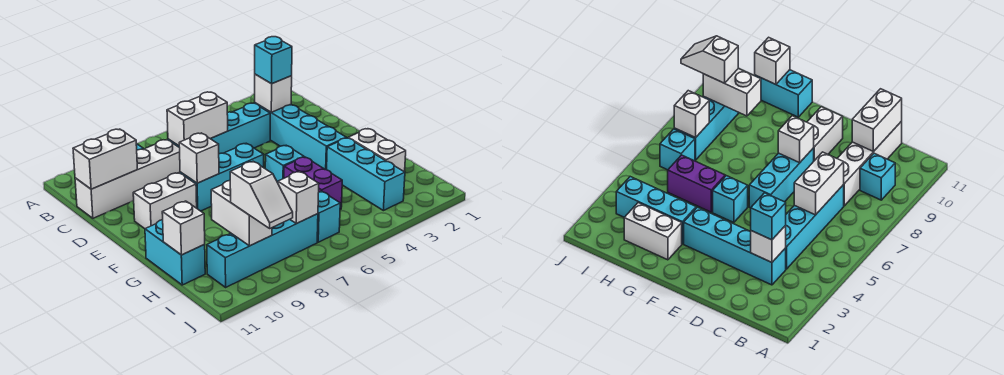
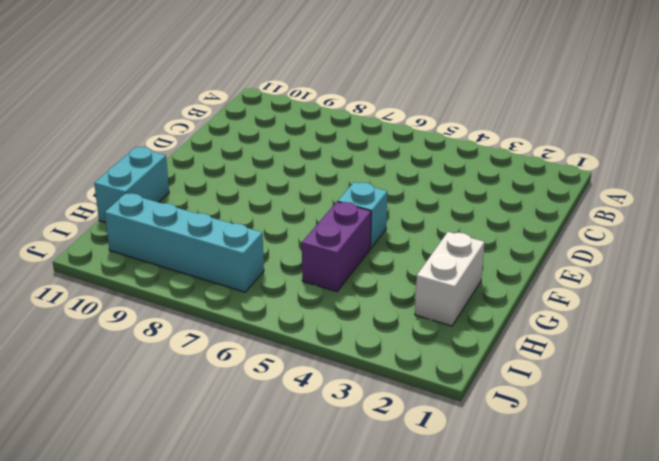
none -> cyan 1x1 brick [860,153,895,200]
none -> cyan 1x4 brick [255,103,346,170]
none -> cyan 1x4 brick [168,103,270,154]

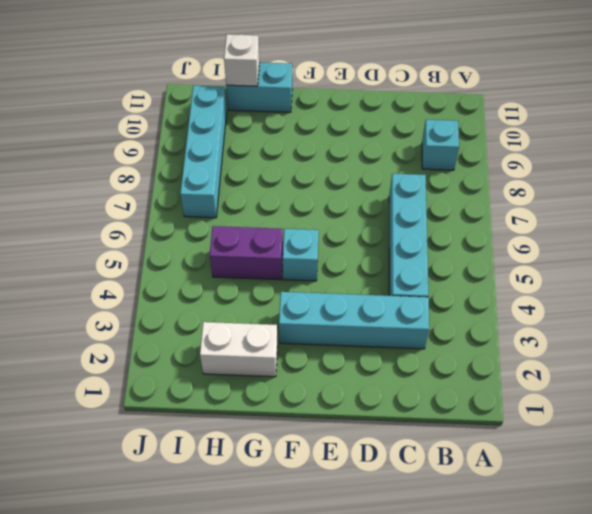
none -> white 1x4 brick [75,140,180,218]
none -> cyan 1x3 brick [180,143,264,211]
none -> white 1x2 brick [133,173,197,229]

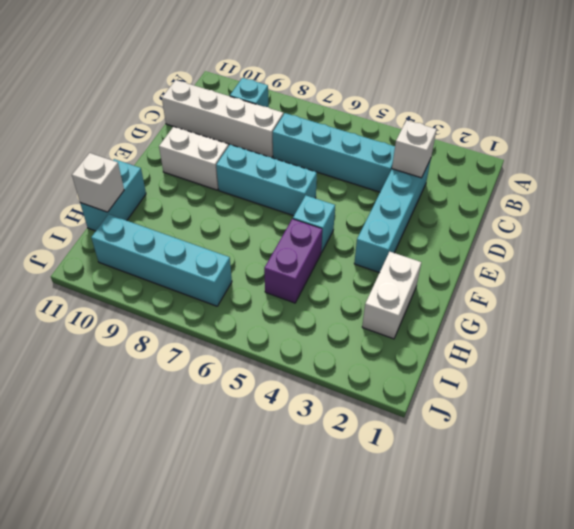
none -> cyan 1x3 brick [327,138,405,211]
none -> cyan 1x1 brick [317,191,340,242]
none -> white 1x2 brick [167,92,228,146]

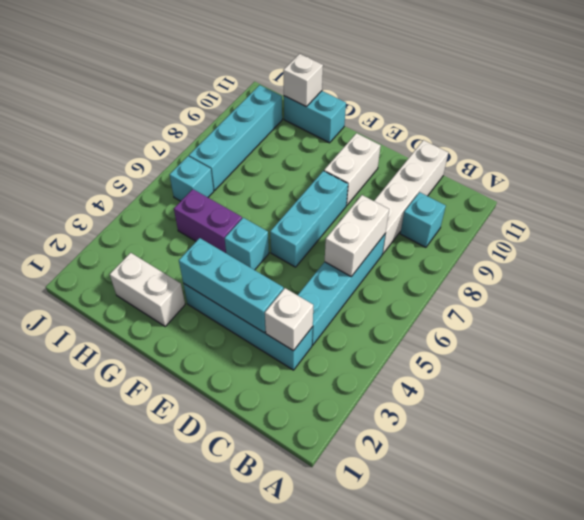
cyan 1x3 brick [179,238,284,333] -> cyan 1x3 brick moved to [327,138,405,211]
none -> white 1x2 brick [73,129,137,189]
none -> white 1x1 brick [179,133,219,183]
none -> white 1x2 brick [211,181,272,246]

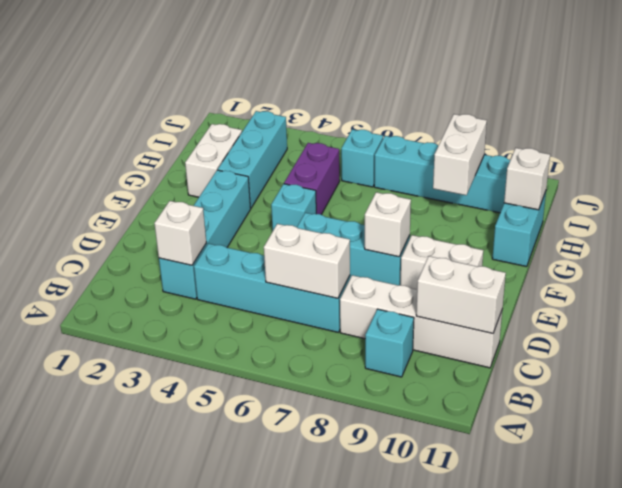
none -> white 1x1 brick [278,171,319,224]
none -> cyan 1x1 brick [255,37,292,84]
none -> white 1x2 slope [230,161,293,228]

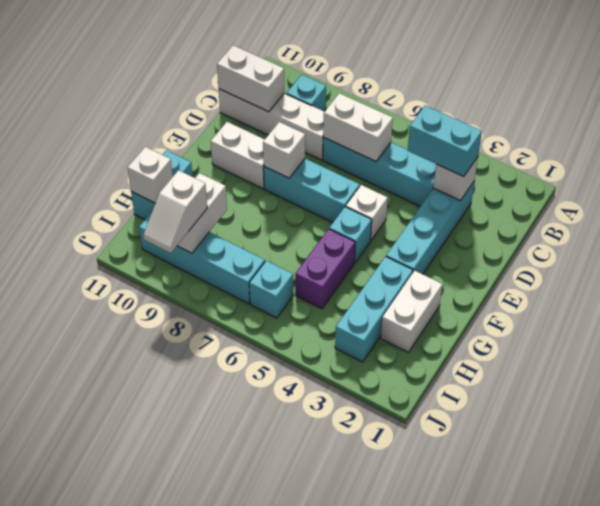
cyan 1x2 brick [408,106,482,177] -> cyan 1x1 brick [255,37,292,84]
white 1x1 brick [346,185,388,241] -> white 1x1 brick moved to [278,171,319,224]

